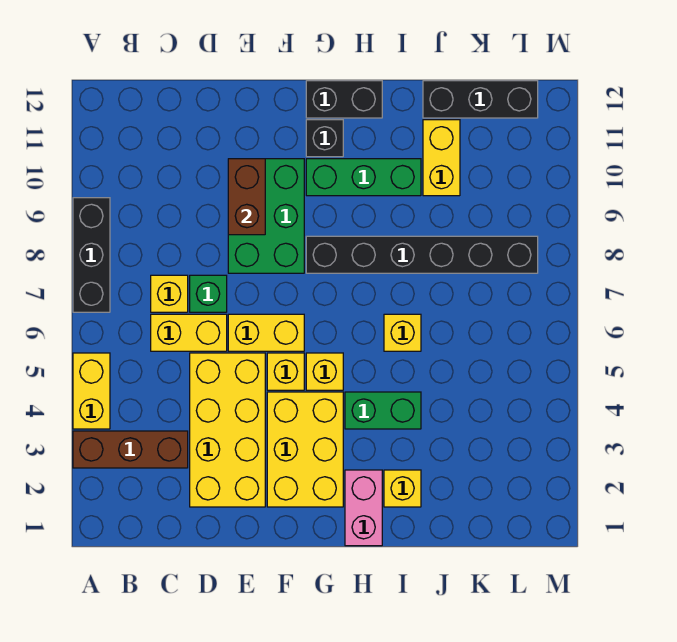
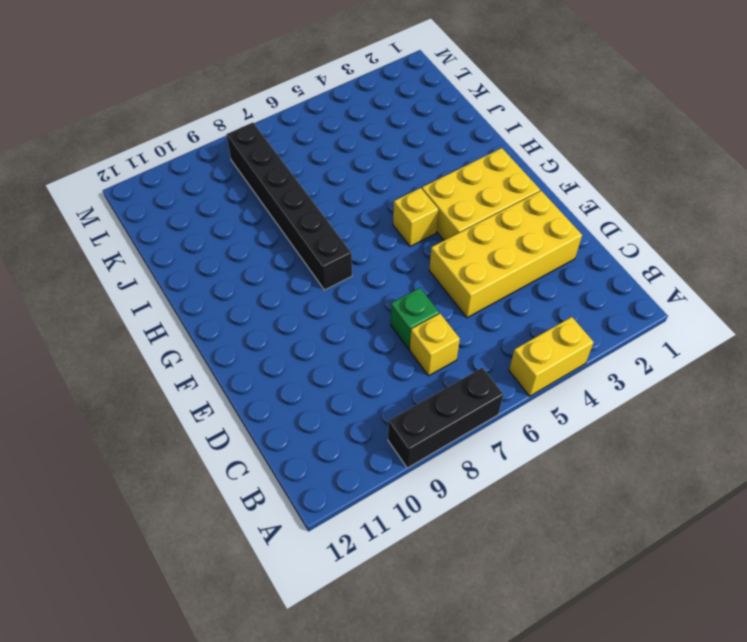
none -> brown 1x3 brick [73,431,188,468]
none -> yellow 1x2 brick [151,314,227,351]
none -> yellow 1x2 brick [228,314,304,351]

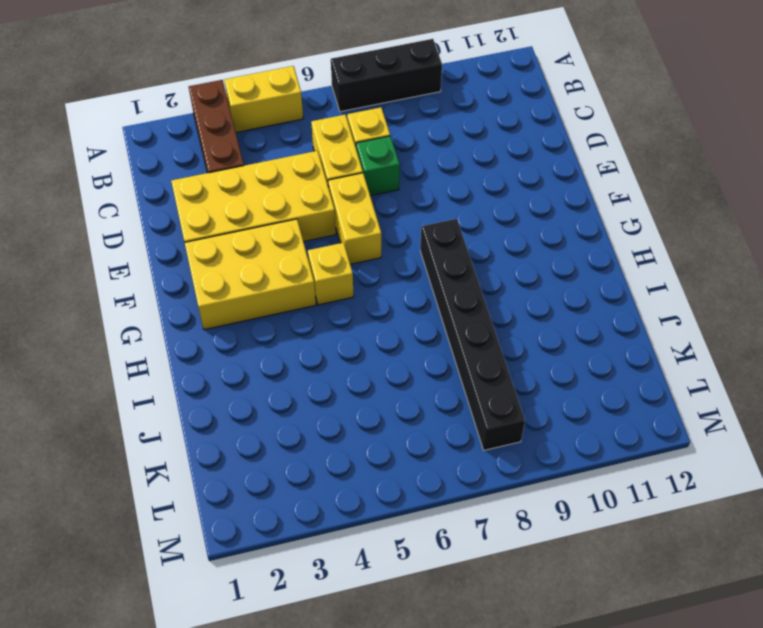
none -> green 2x3 brick [228,159,304,273]
none -> yellow 1x1 brick [267,353,304,390]
none -> green 1x3 brick [306,159,421,196]

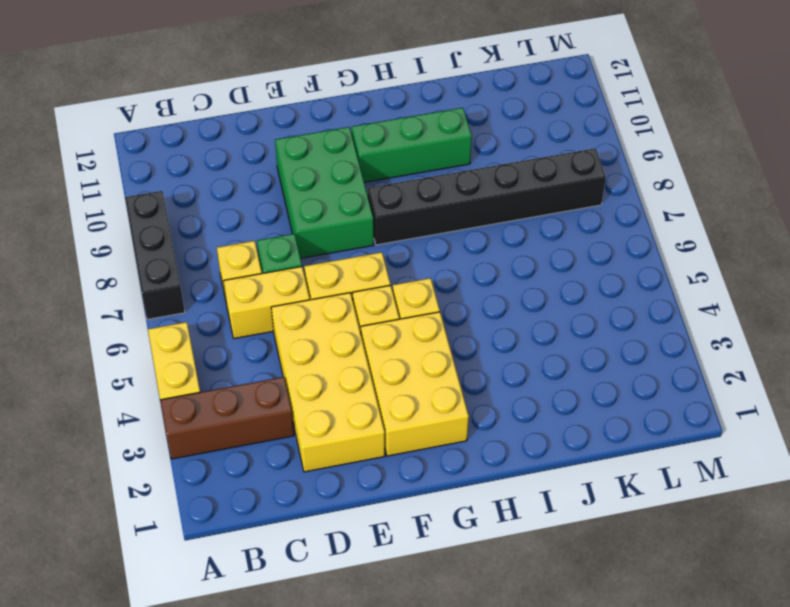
none -> black 1x1 brick [306,120,343,157]
none -> black 1x2 brick [306,81,382,118]
none -> pink 1x2 brick [345,470,382,546]

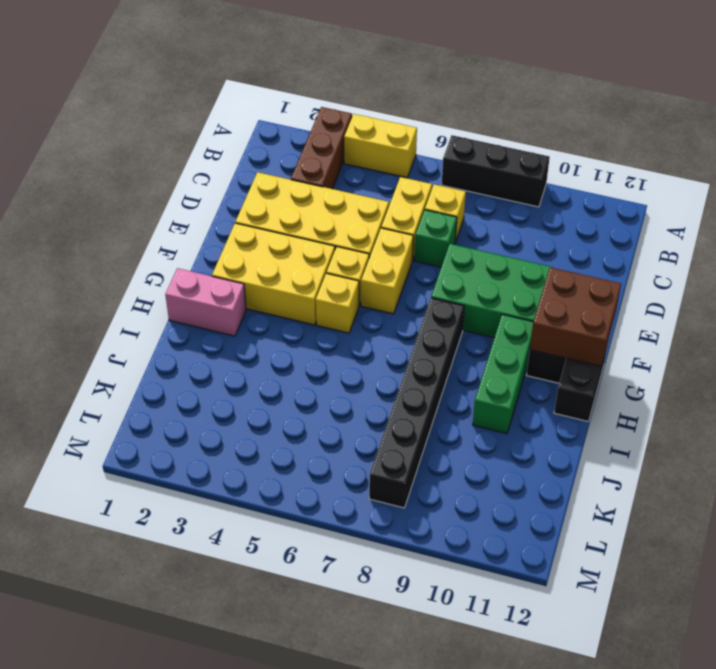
brown 2x2 brick [530,267,621,366] -> none
none -> green 1x2 brick [345,392,421,429]
none -> yellow 1x1 brick [384,470,421,507]
none -> yellow 1x1 brick [384,314,421,351]

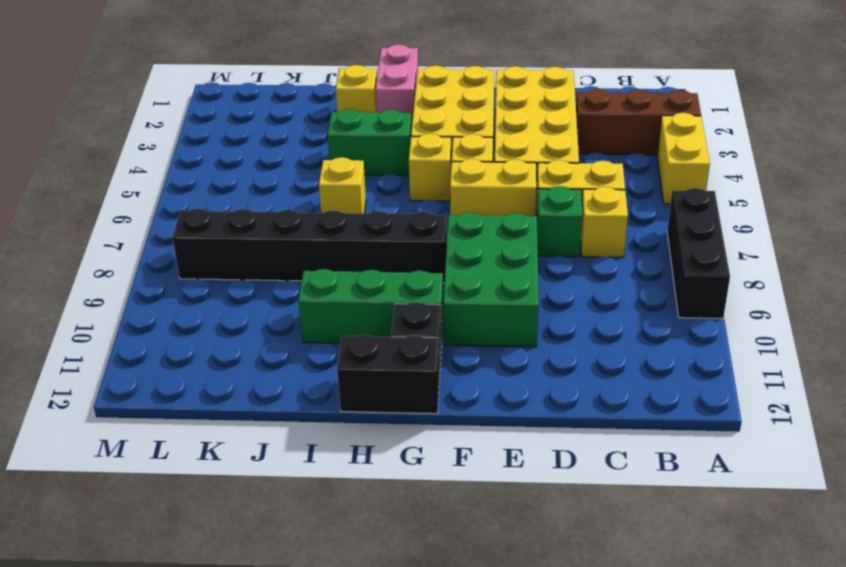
none -> yellow 1x2 brick [423,120,460,196]
none -> black 1x3 brick [423,81,538,118]
none -> brown 1x2 brick [228,159,265,235]

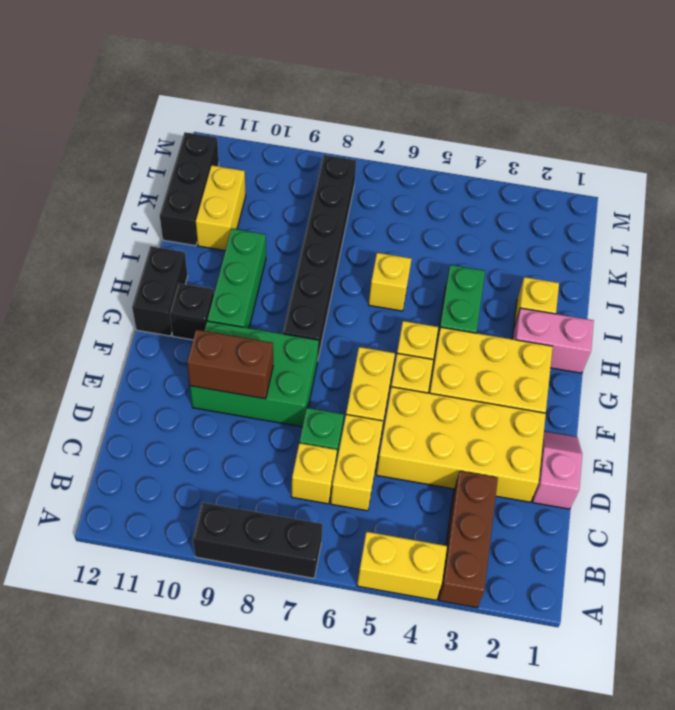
pink 1x2 slope [532,431,582,509] -> none
yellow 1x2 brick [196,165,246,251] -> yellow 1x2 brick turned to [423,120,460,196]

